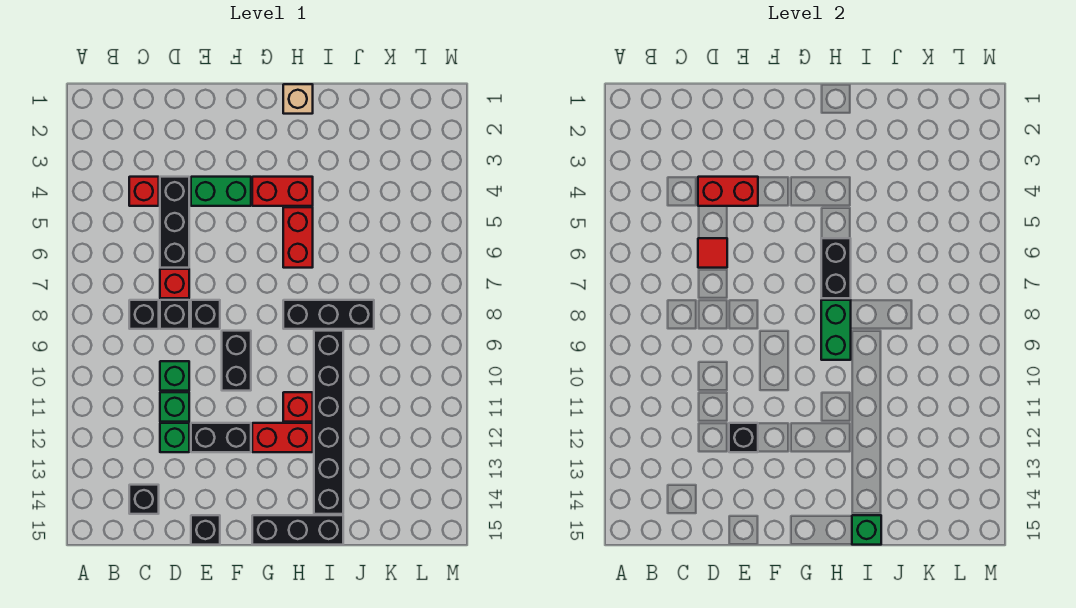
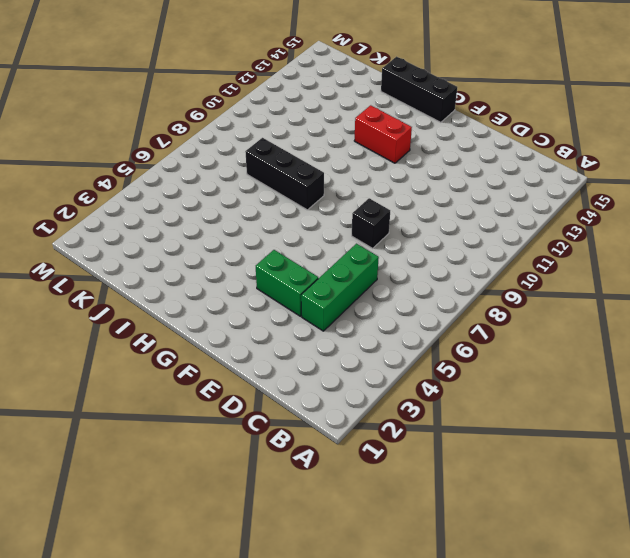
green 1x3 brick [301,244,379,331] -> black 1x3 brick [160,177,189,268]
none -> red 1x1 brick [129,177,159,206]
none -> black 1x1 brick [129,300,159,329]
none -> black 1x1 brick [129,485,159,514]

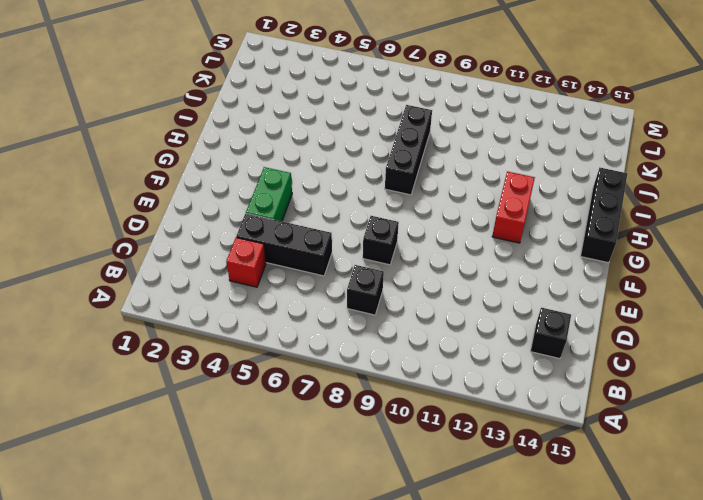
none -> red 1x1 brick [160,269,189,298]
none -> black 1x1 brick [160,300,189,329]
none -> green 1x1 brick [160,361,189,391]

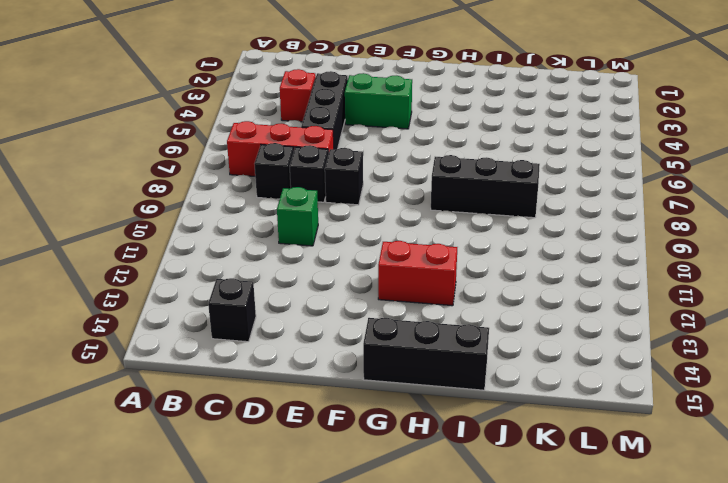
red 1x3 brick [227,121,334,176] -> red 1x1 brick [160,269,189,298]
none -> green 1x1 brick [160,392,189,422]
none -> green 1x1 brick [160,423,189,452]
none -> black 1x2 brick [191,423,251,452]

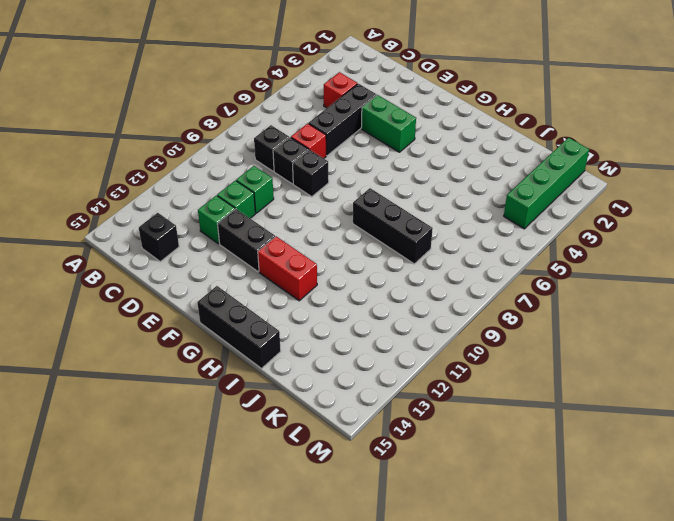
green 1x4 brick [504,138,589,229] -> none
none -> black 1x1 brick [191,515,220,545]
none -> black 1x2 brick [222,331,251,391]
none -> red 1x2 brick [252,177,313,206]

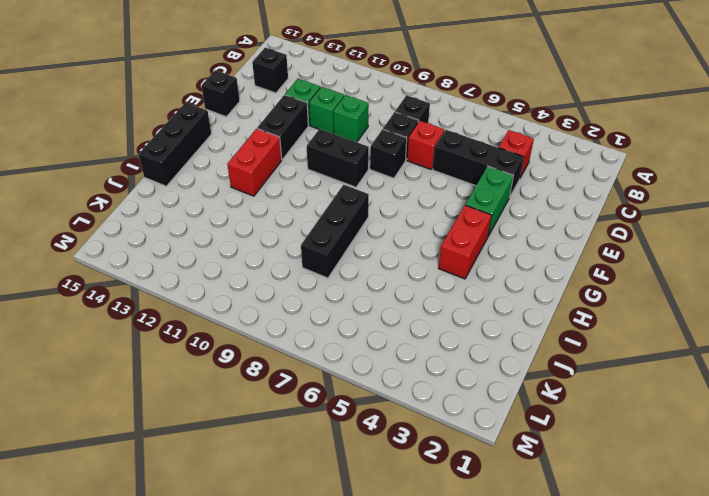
none -> tan 1x1 brick [283,84,313,114]
none -> red 1x2 brick [283,207,313,268]
none -> red 1x1 brick [283,392,313,422]

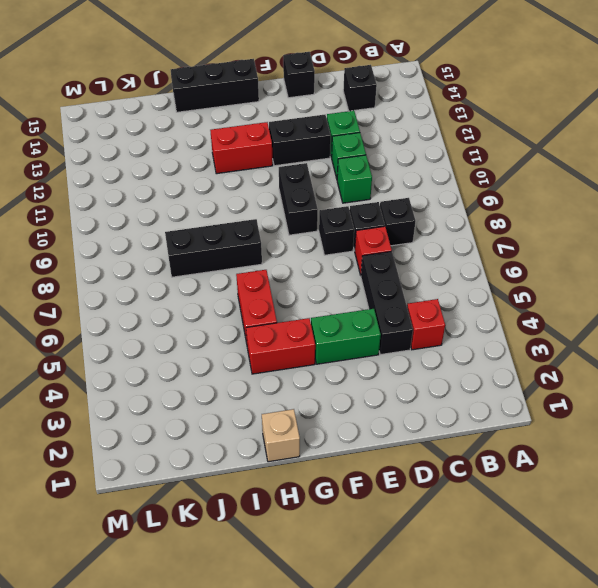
none -> red 1x1 brick [283,392,313,422]
none -> black 1x6 brick [314,331,343,514]
none -> red 1x2 brick [698,177,758,206]

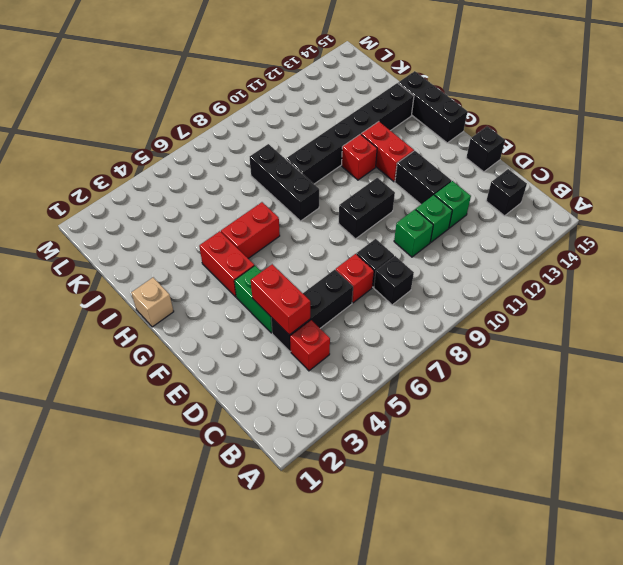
none -> black 1x1 brick [191,300,220,329]
none -> red 1x1 tile [698,238,727,268]
none -> black 1x1 brick [729,423,758,452]

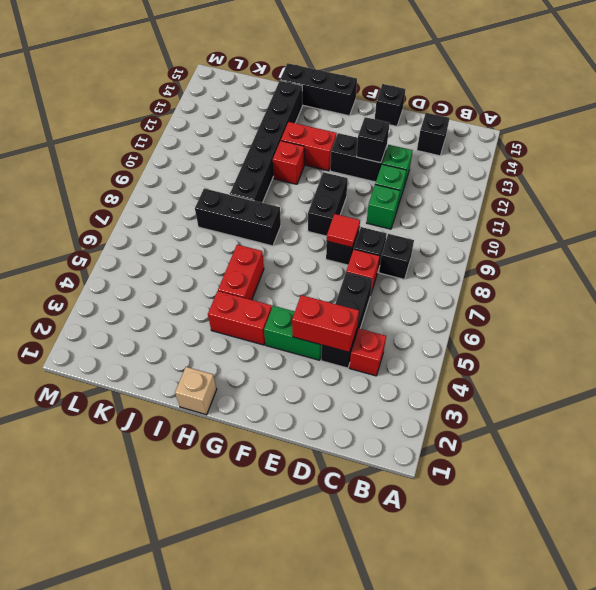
red 1x1 tile [327,214,360,248] -> red 1x1 tile moved to [698,238,727,268]
none -> black 1x2 brick [821,238,851,298]
none -> green 1x2 brick [821,300,851,360]
none -> green 1x1 brick [852,515,881,545]

